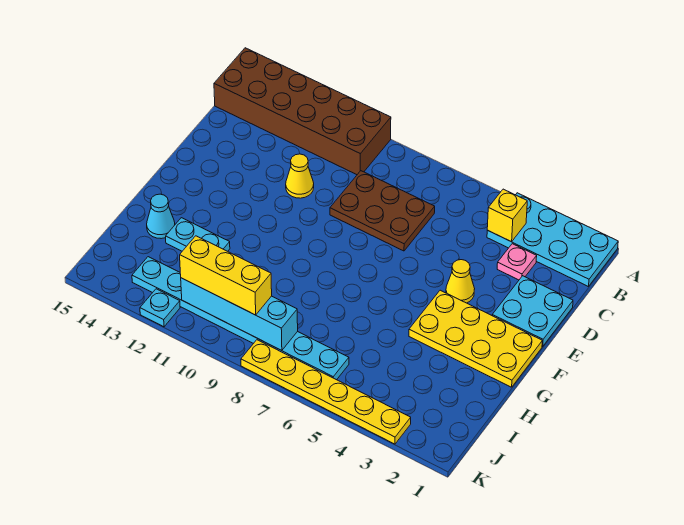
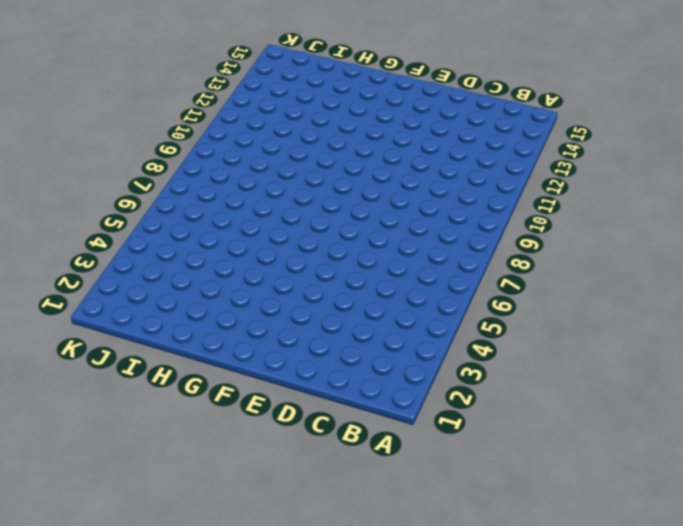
none -> cyan 2x4 plate [487,193,618,287]
none -> brown 2x6 brick [214,48,391,175]
none -> pink 1x1 plate [497,244,537,280]

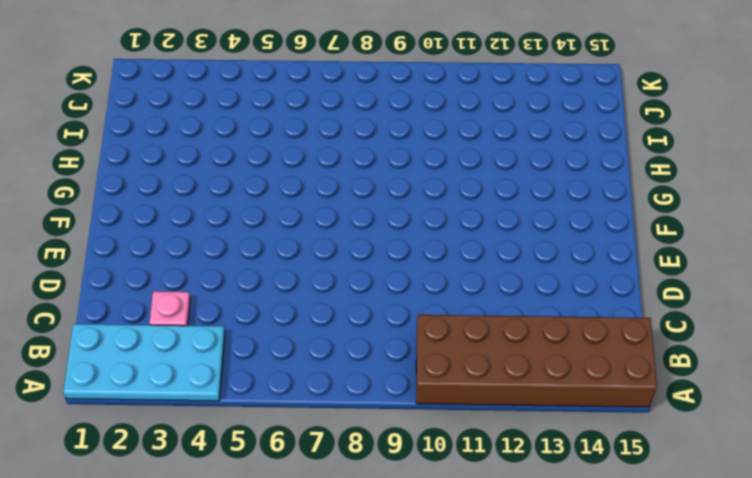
none -> brown 2x3 plate [330,171,435,251]
none -> cyan 2x2 plate [492,276,573,346]
none -> yellow 1x1 cone [286,154,314,198]

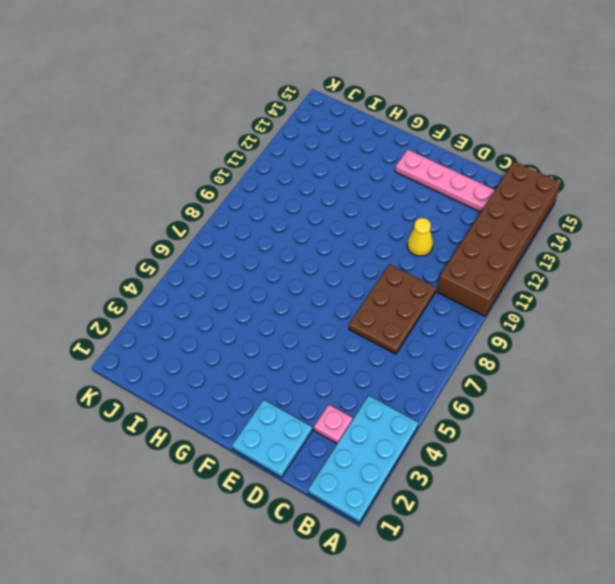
pink 1x4 plate [395,150,495,212] -> none
none -> yellow 1x1 cone [446,260,475,303]
none -> yellow 2x4 plate [409,290,542,387]
none -> cyan 1x2 plate [166,218,230,251]

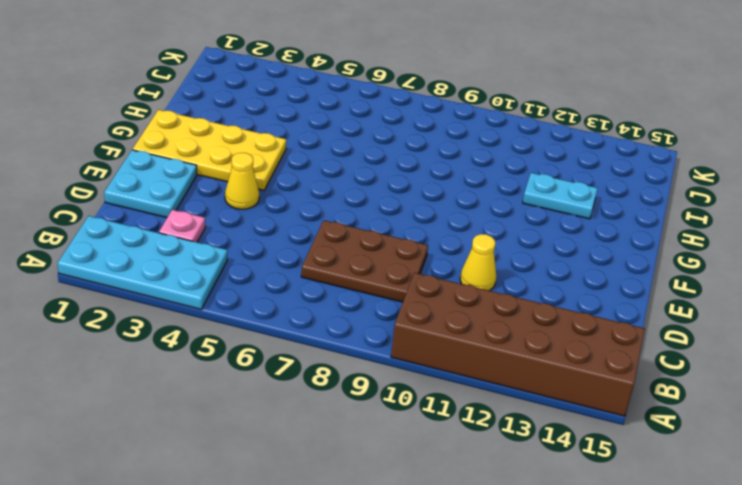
none -> cyan 1x1 cone [147,194,175,239]
none -> cyan 1x8 plate [132,257,349,380]
none -> yellow 1x6 plate [241,340,411,444]

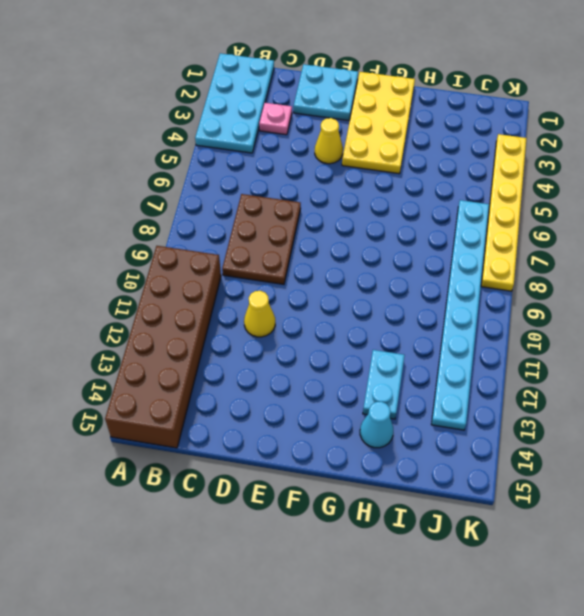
none -> cyan 1x1 plate [140,289,180,327]
none -> yellow 1x1 brick [487,189,527,242]
none -> cyan 1x4 brick [181,278,298,351]

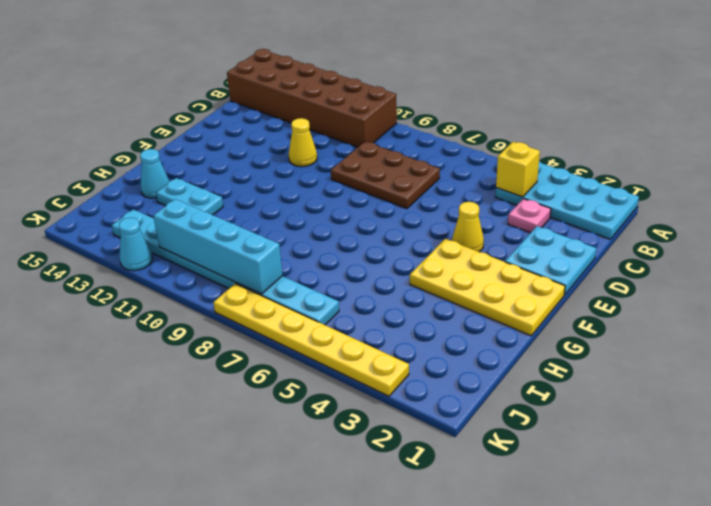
cyan 1x1 cone [119,218,152,271] -> cyan 1x1 plate [140,289,180,327]
none -> yellow 1x3 brick [180,236,272,315]

